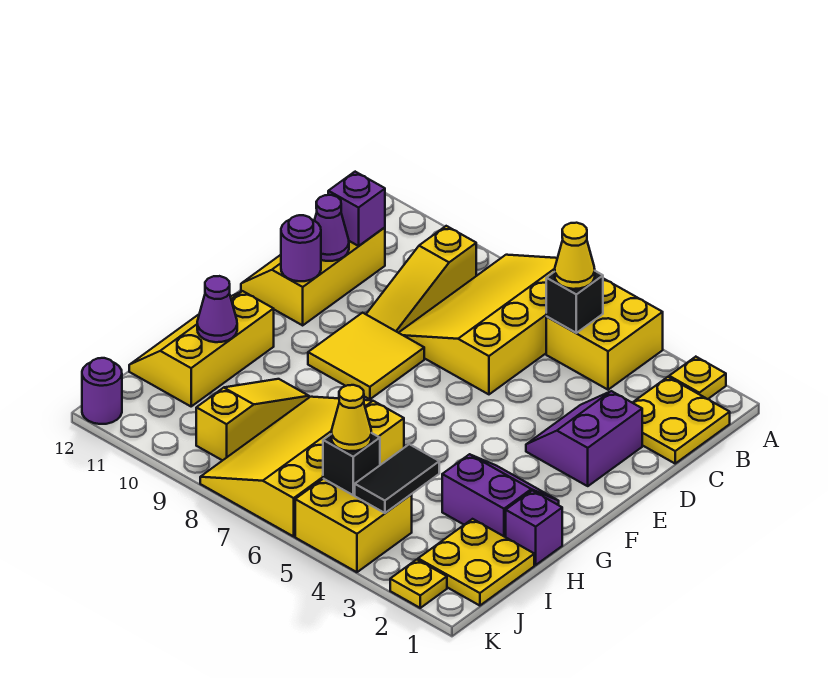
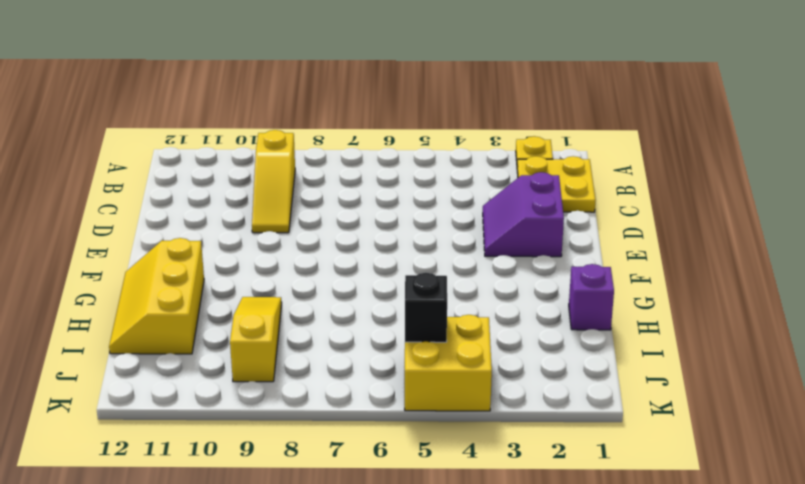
none -> yellow 2x2 brick [546,278,663,390]
none -> yellow 3x4 slope [399,255,557,394]
none -> yellow 2x3 slope [241,227,385,325]

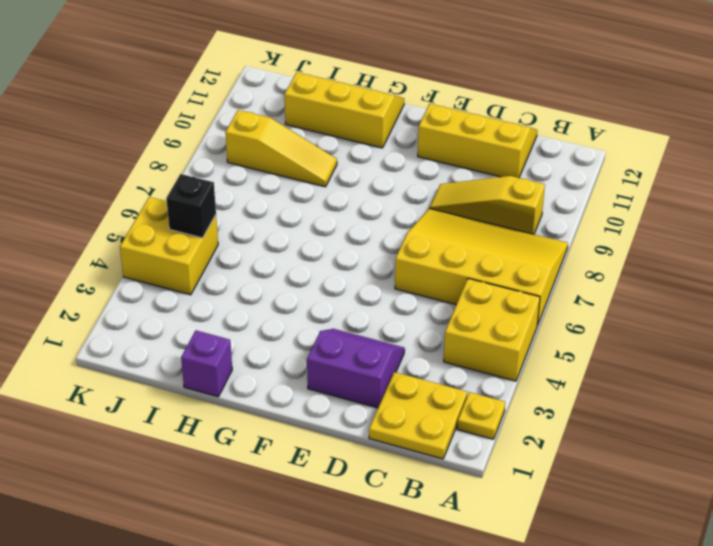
none -> yellow 2x2 tile [308,313,424,399]
none -> purple 2x2 slope [442,454,559,537]
none -> yellow 3x4 slope [200,397,404,536]

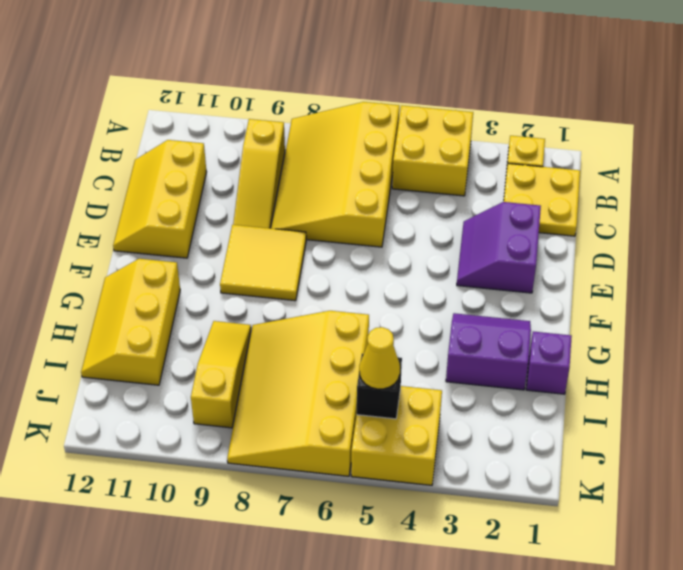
none -> yellow 2x2 plate [418,519,534,606]
none -> yellow 1x1 plate [390,560,447,608]
none -> purple 1x1 round brick [82,358,122,424]

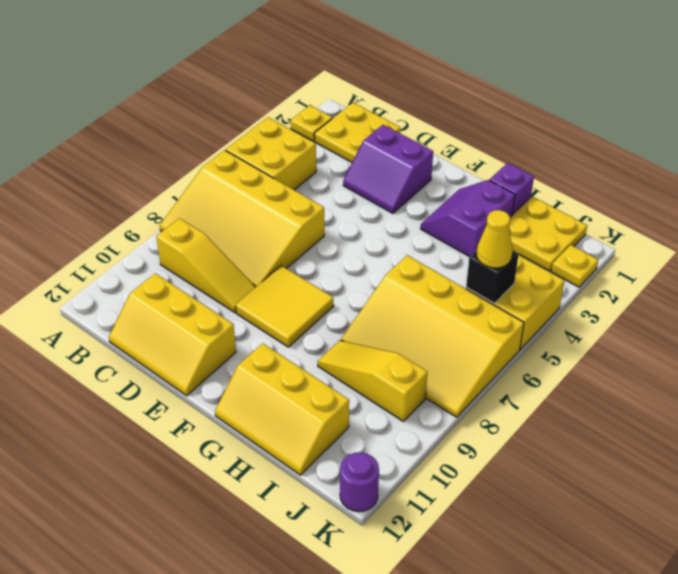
none -> black 1x1 brick [546,271,603,333]
none -> purple 1x1 brick [328,172,385,246]
none -> purple 1x1 cone [314,195,349,261]

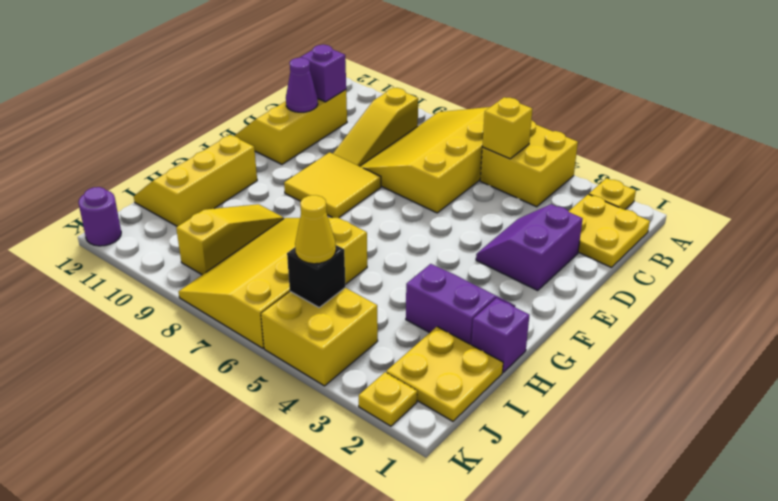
yellow 1x1 brick [482,97,532,159] -> black 1x1 brick [546,271,603,333]
none -> purple 1x1 round brick [281,215,321,281]
none -> purple 1x1 cone [197,276,237,342]
none -> black 1x2 tile [355,444,439,513]

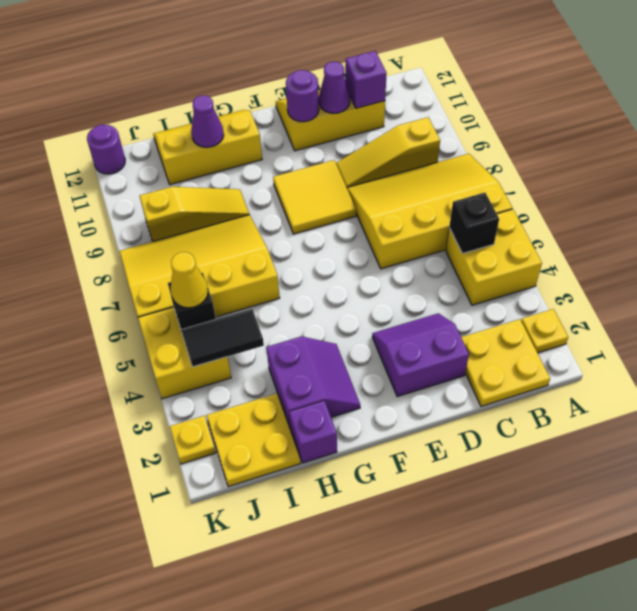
none -> yellow 1x1 cone [555,223,595,289]

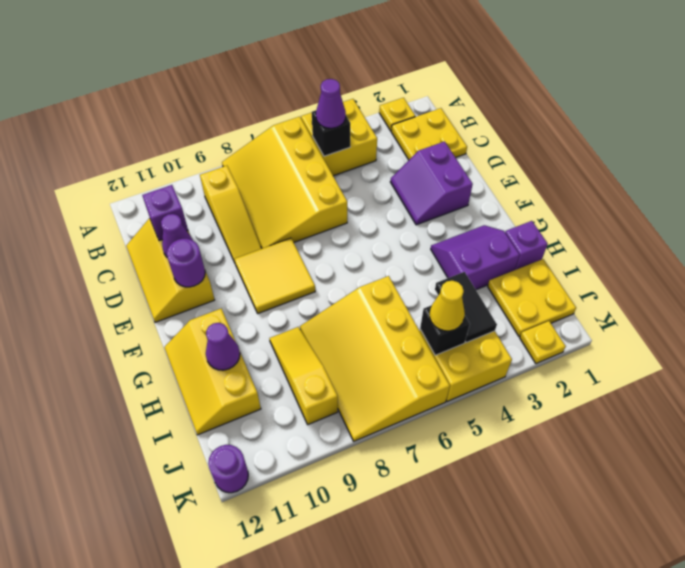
purple 1x1 cone [316,79,346,128] -> yellow 1x1 cone [555,223,595,289]

